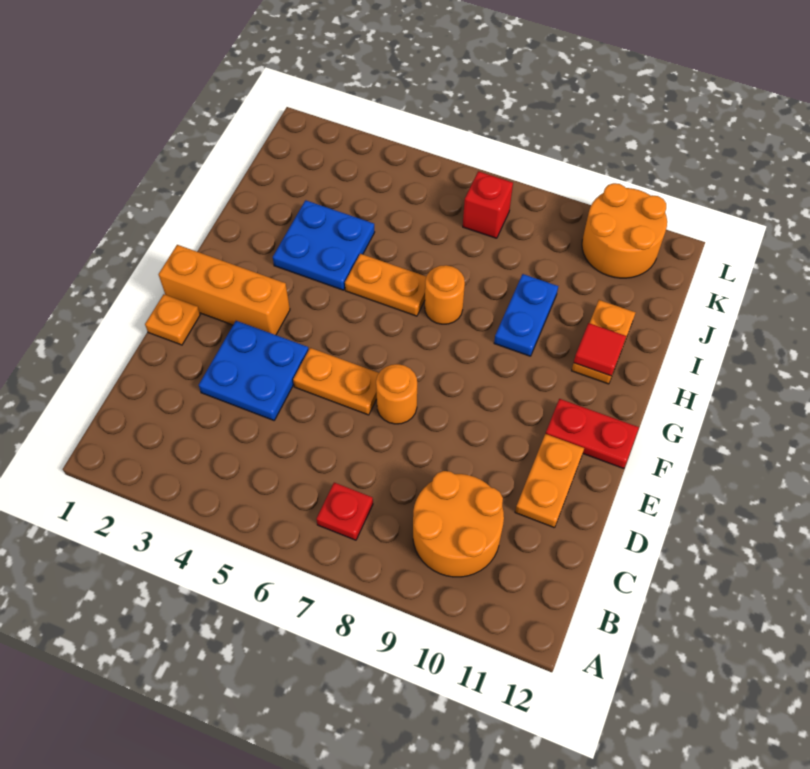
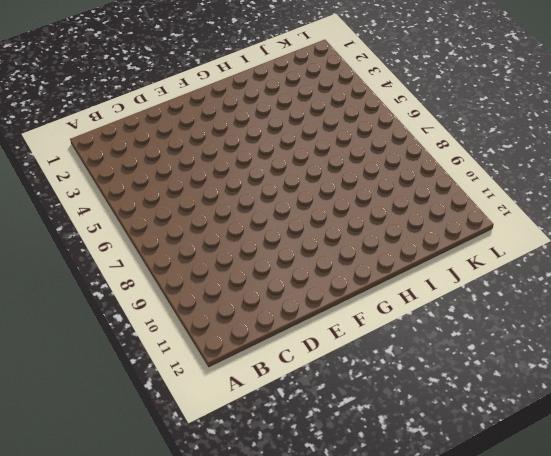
none -> red 1x1 plate [316,483,373,540]
none -> orange 2x2 round brick [413,471,504,577]
none -> blue 2x2 plate [199,321,309,420]

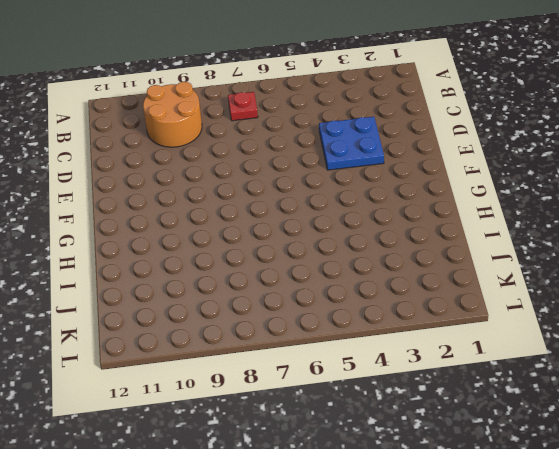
none -> orange 1x2 plate [515,434,584,528]
none -> orange 1x1 plate [145,294,200,345]
none -> orange 1x2 plate [293,348,379,415]

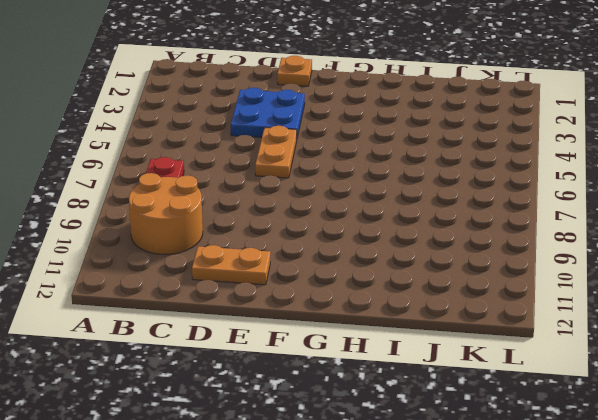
none -> orange 1x1 round brick [376,364,417,424]
none -> orange 1x3 brick [159,245,290,335]
none -> red 1x2 plate [546,399,639,469]

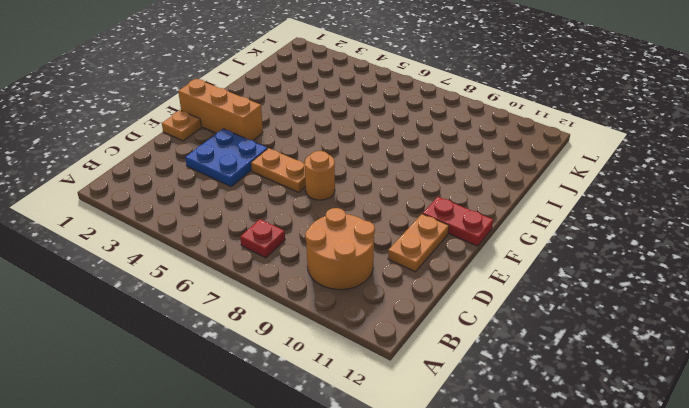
none -> blue 2x2 plate [273,200,375,290]
none -> orange 1x2 plate [345,254,426,316]
none -> orange 1x1 round brick [425,265,465,324]

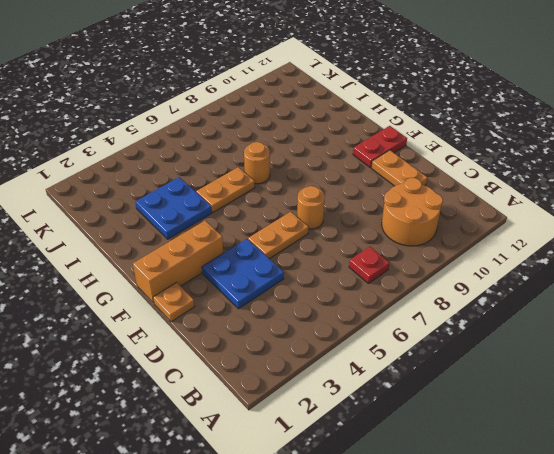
none -> blue 1x2 plate [494,274,558,356]
none -> orange 1x2 plate [572,300,636,384]
none -> red 1x1 brick [463,171,513,238]

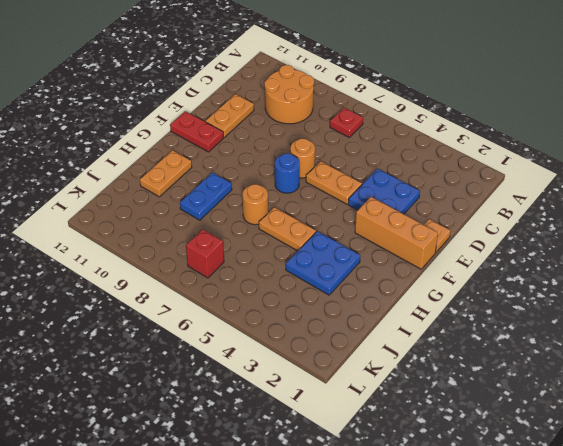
blue 1x1 round brick [275,154,300,193] -> none
none -> orange 2x2 round brick [582,183,667,278]
none -> red 1x1 tile [574,323,626,376]

